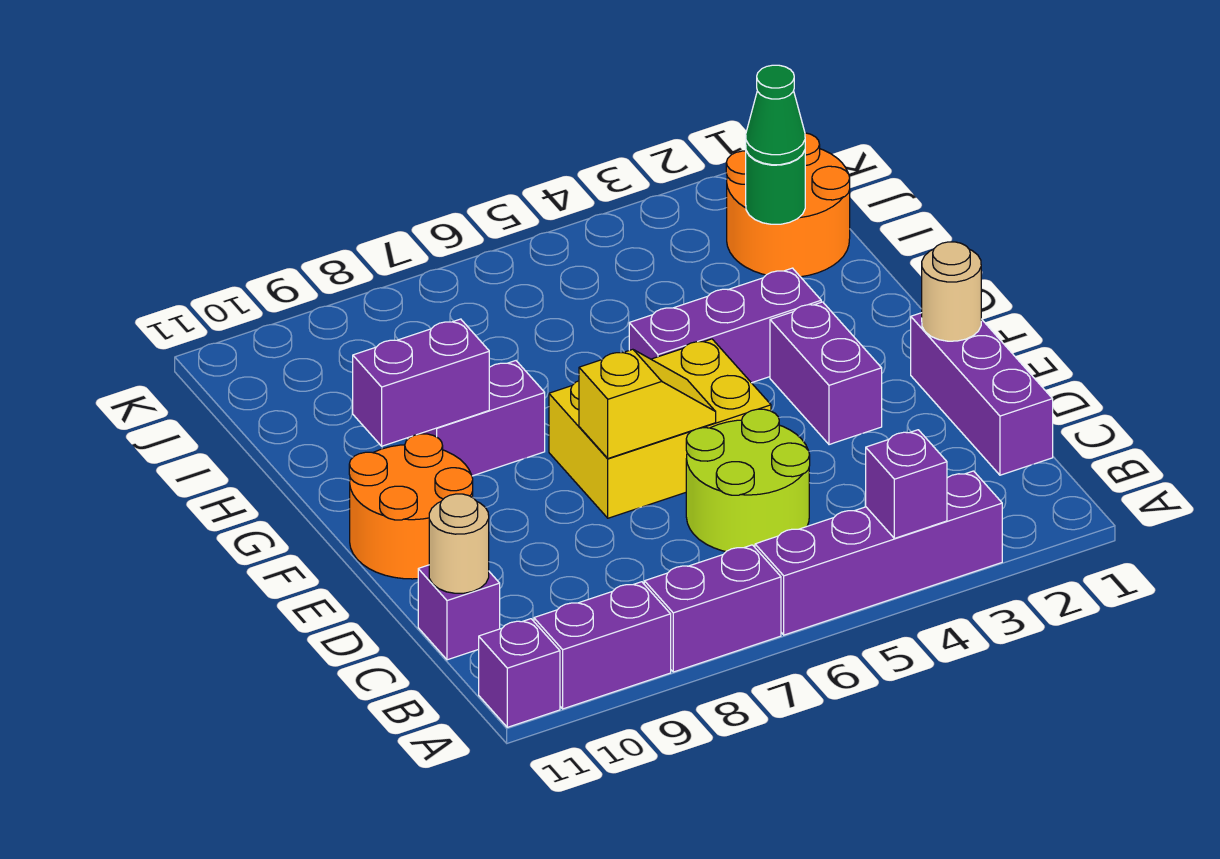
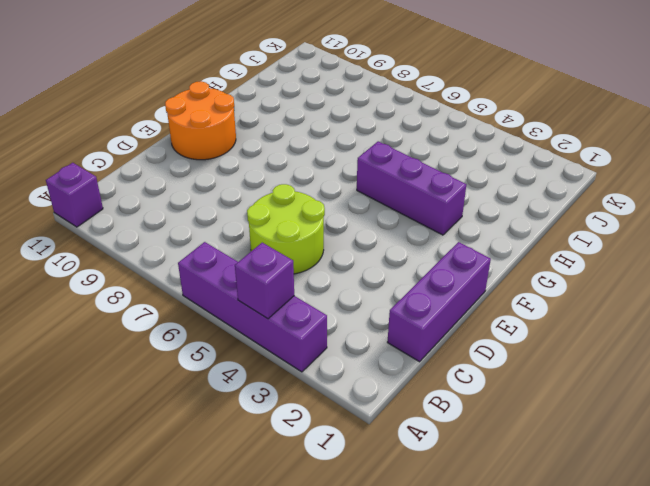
none -> purple 1x2 brick [644,545,781,672]
none -> purple 1x2 brick [534,582,671,709]
none -> purple 1x1 brick [418,565,500,660]

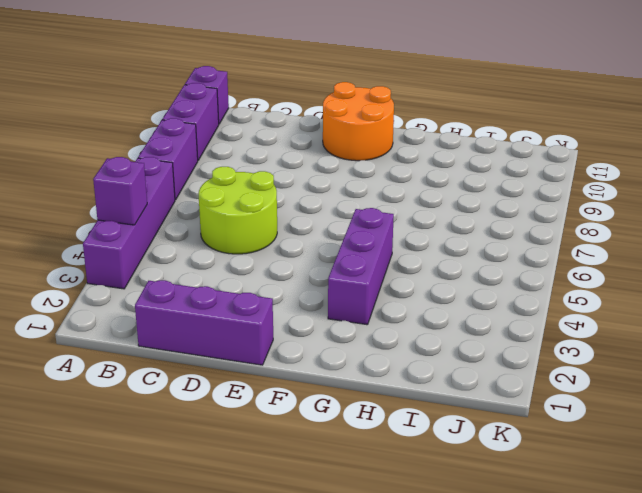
none -> purple 1x1 brick [418,565,500,660]
none -> purple 1x2 brick [770,302,882,445]
none -> yellow 2x3 brick [549,339,771,518]

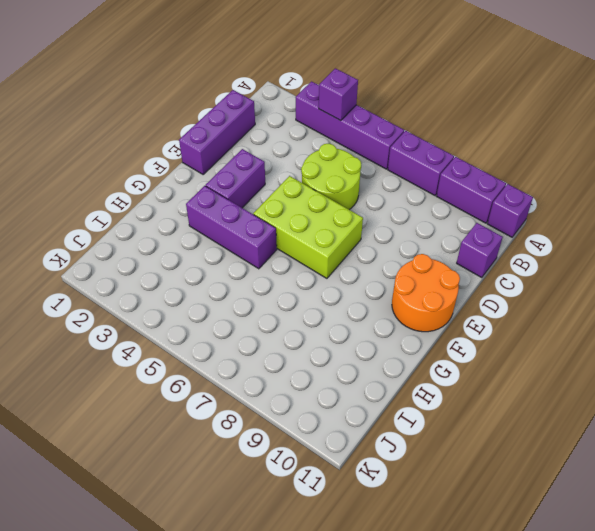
lime 2x3 brick [253,176,363,278] -> yellow 2x3 brick [549,339,771,518]
none -> purple 1x2 brick [408,361,545,476]
none -> orange 2x2 round brick [726,133,850,277]
none -> tan 1x1 round brick [429,494,489,593]

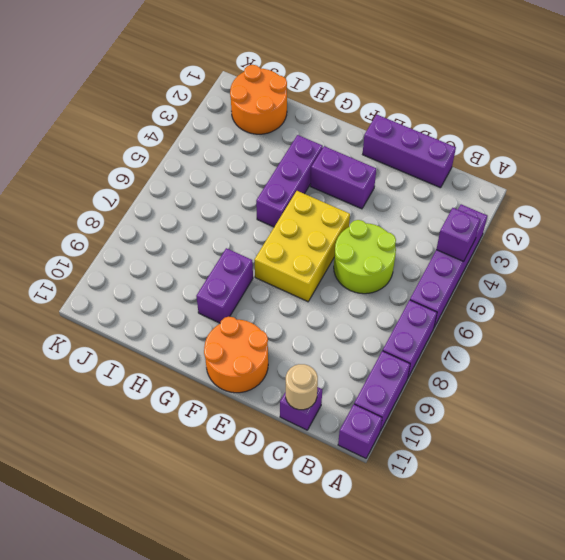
none -> tan 1x1 round brick [922,242,981,341]
none -> yellow 1x2 slope [579,349,716,458]
none -> purple 1x2 brick [353,319,489,446]

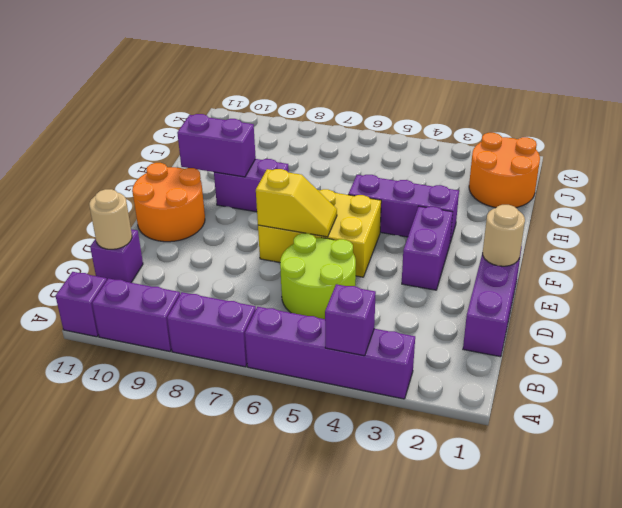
none -> green 1x1 round brick [746,151,805,224]
none -> green 1x1 cone [746,65,805,165]

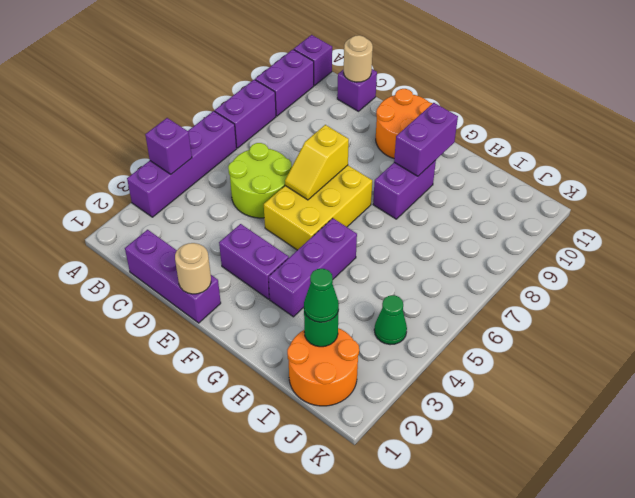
green 1x1 cone [374,295,407,345] -> none

